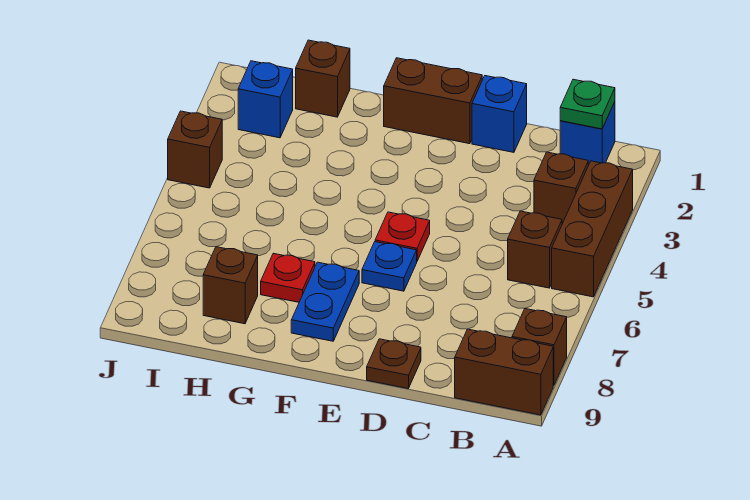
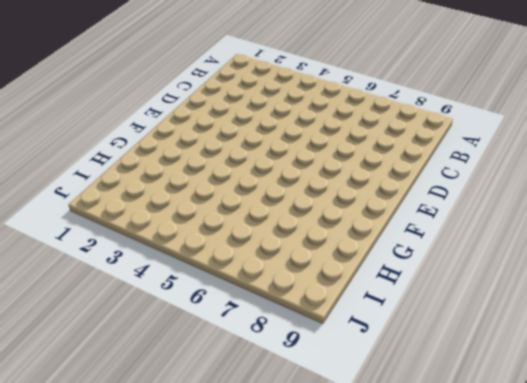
none -> brown 1x3 brick [552,161,633,297]
none -> brown 1x1 brick [512,309,567,385]
none -> brown 1x2 brick [455,329,553,415]

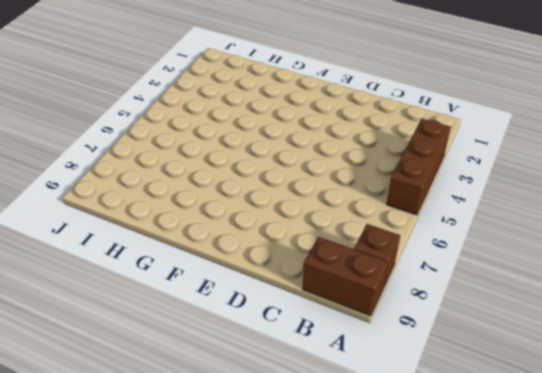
none -> blue 1x1 brick [560,102,615,165]
none -> brown 1x1 brick [534,152,588,224]
none -> brown 1x1 brick [508,211,562,288]

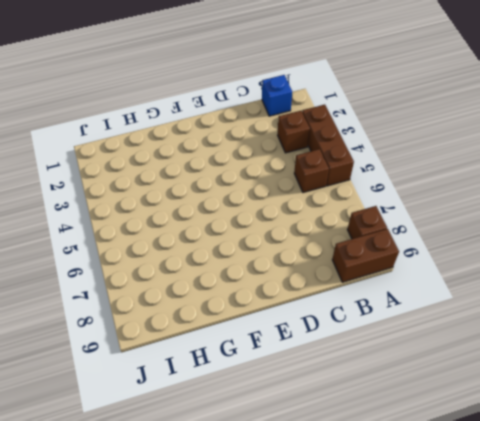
none -> blue 1x1 brick [472,76,527,152]
none -> brown 1x1 plate [367,339,421,388]
none -> brown 1x2 brick [384,58,482,144]

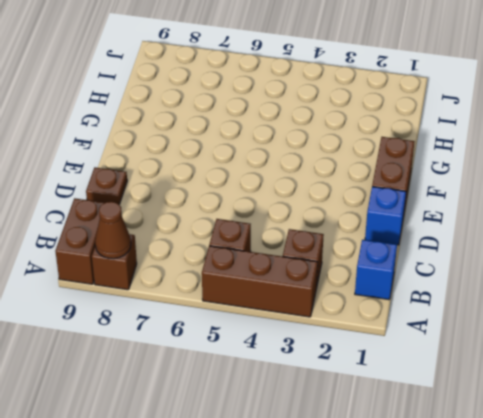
brown 1x1 cone [95,202,131,259] -> none
none -> red 1x1 plate [375,212,430,261]
none -> blue 1x1 plate [362,242,417,291]
none -> blue 1x2 plate [291,262,359,341]

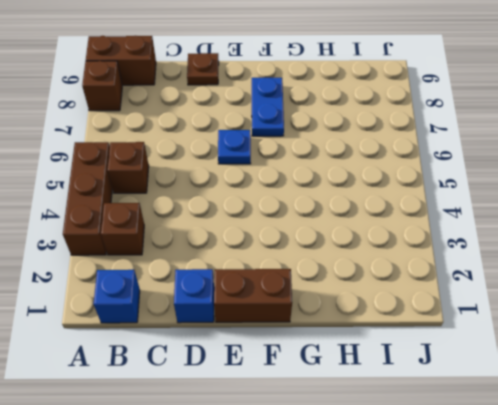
none -> red 1x1 plate [375,212,430,261]
none -> red 1x1 plate [261,253,315,302]
none -> brown 1x1 brick [296,40,350,117]

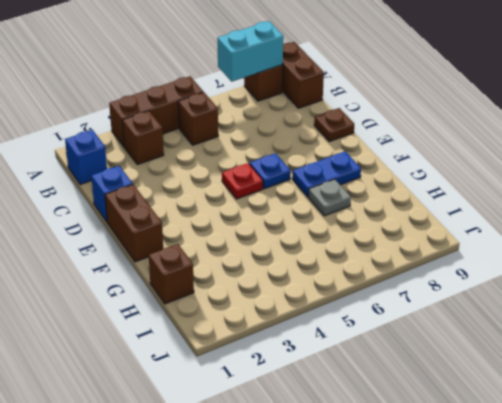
cyan 1x2 brick [217,21,283,81] -> none
grey 1x1 plate [308,179,351,216] -> red 1x1 plate [261,253,315,302]
none -> brown 1x1 brick [203,247,258,324]
none -> blue 1x1 brick [238,61,293,138]
none -> brown 1x1 brick [168,111,222,188]

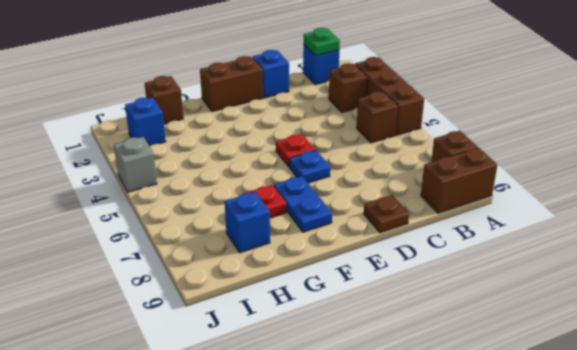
blue 1x1 brick [225,192,270,253] -> brown 1x1 brick [203,247,258,324]
grey 1x1 brick [114,137,157,192] -> brown 1x1 brick [168,111,222,188]

